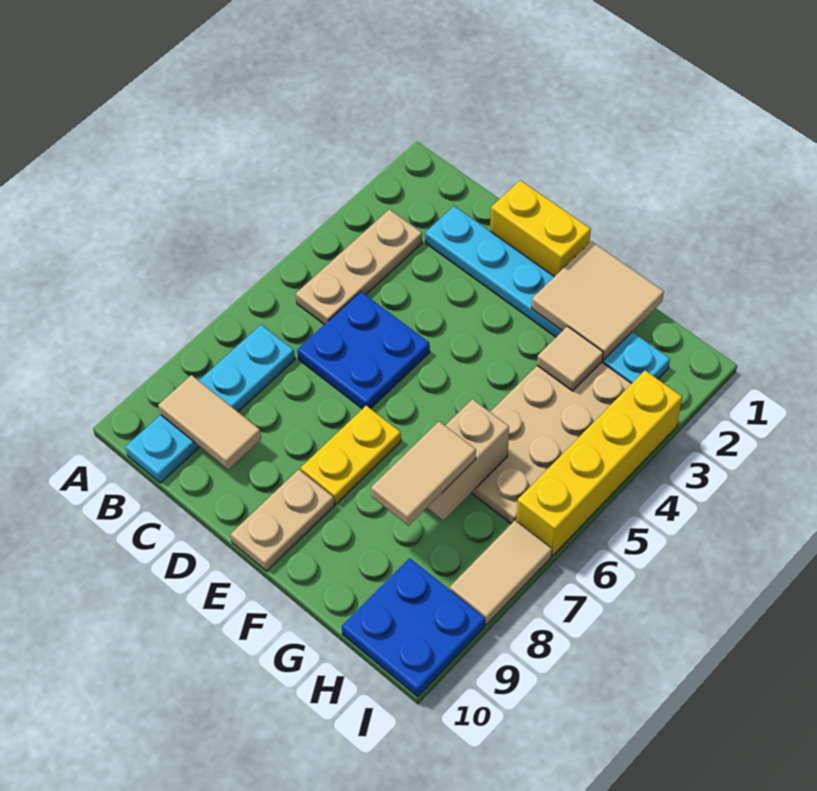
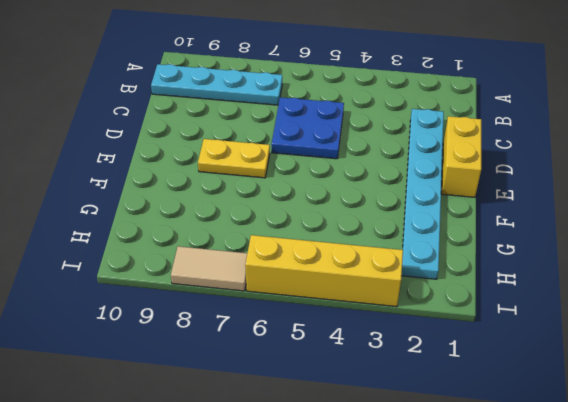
none -> tan 1x3 plate [296,209,422,325]
none -> tan 1x2 plate [231,470,334,571]
none -> tan 2x4 plate [472,362,632,524]

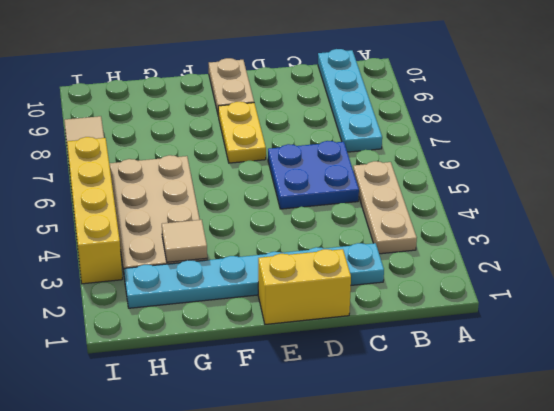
none -> blue 2x2 plate [342,558,485,697]
none -> tan 1x2 tile [158,375,261,469]
none -> tan 2x2 tile [531,241,664,360]

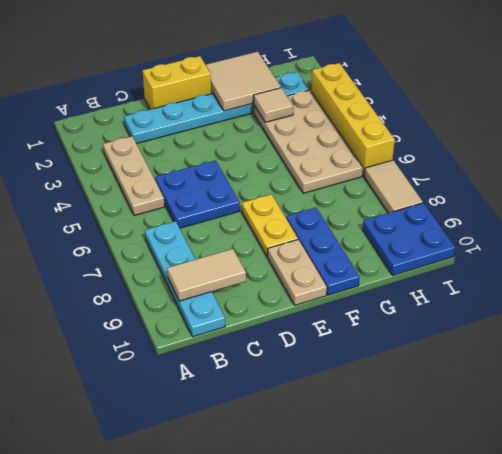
blue 1x3 plate [286,208,360,295] -> none
none -> tan 1x2 brick [427,399,509,520]
none -> tan 1x2 tile [371,422,476,526]

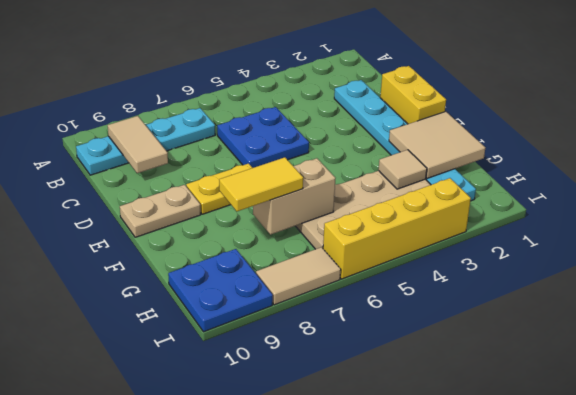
yellow 1x2 tile [219,157,303,211] -> tan 1x2 tile [371,422,476,526]
none -> tan 1x3 plate [296,209,422,325]

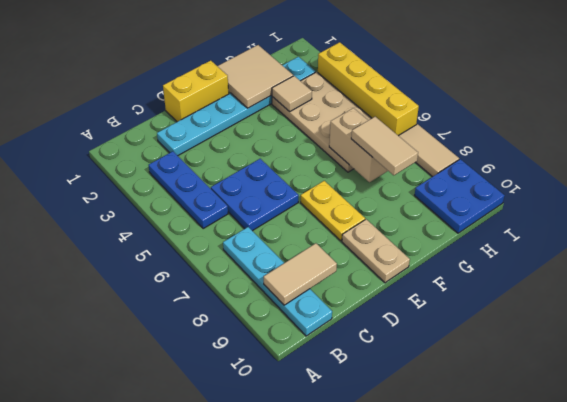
blue 1x3 plate [149,151,228,229] -> tan 1x3 plate [296,209,422,325]

